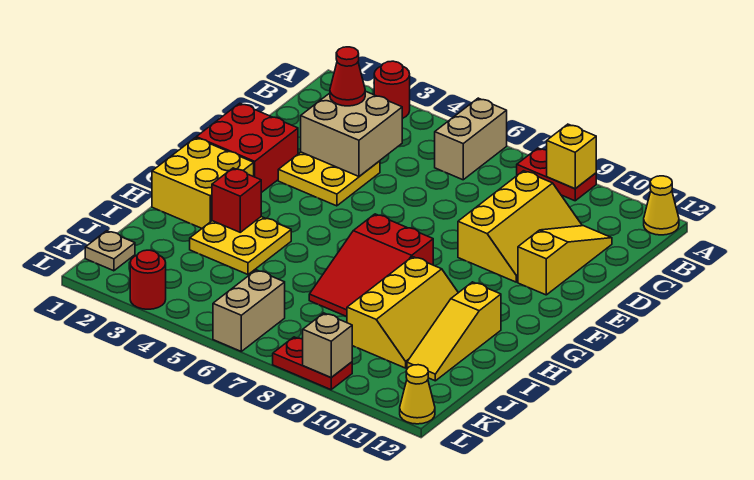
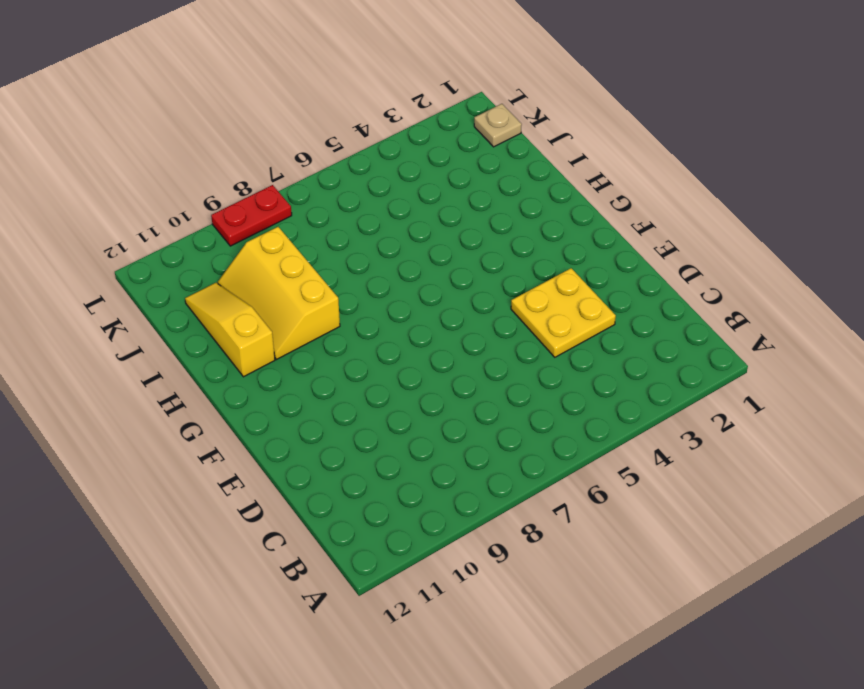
none -> red 1x1 round brick [374,61,410,119]
none -> tan 1x2 brick [435,98,507,180]
none -> red 1x2 plate [517,148,596,201]

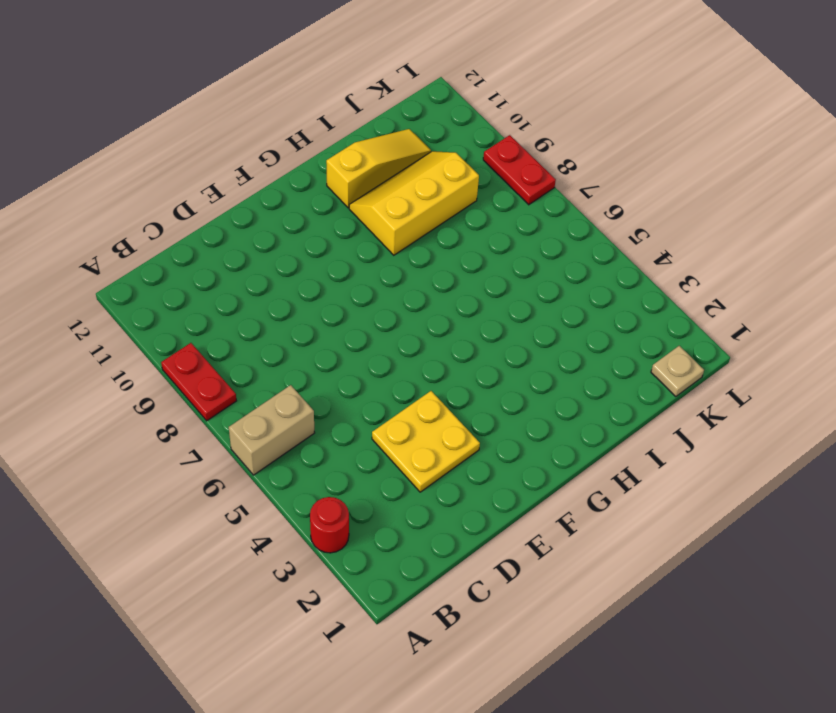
none -> yellow 1x1 cone [644,176,679,235]
none -> yellow 2x3 slope [458,171,582,282]
none -> yellow 1x3 slope [518,226,612,295]

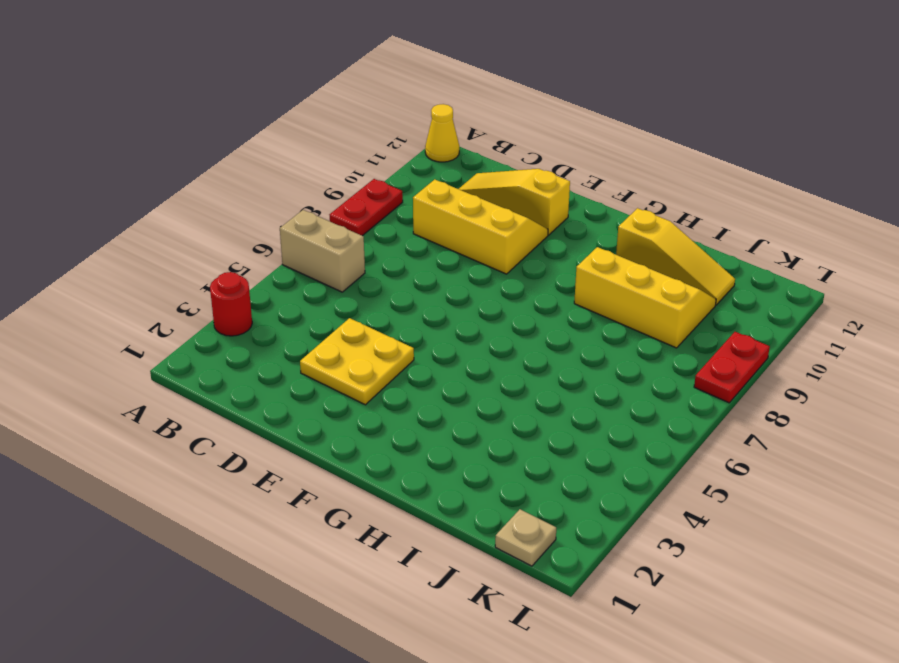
none -> red 2x2 brick [196,103,298,193]
none -> yellow 2x2 brick [152,138,254,228]
none -> red 2x3 slope [309,214,433,317]

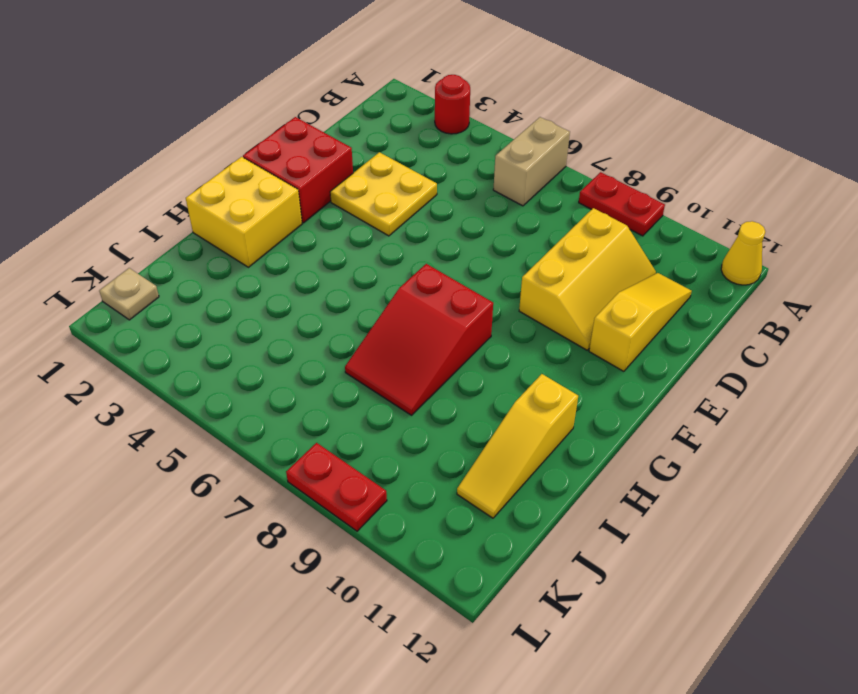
none -> yellow 2x2 plate [190,217,291,274]
none -> yellow 2x3 slope [347,257,458,368]
none -> tan 1x2 brick [213,270,285,351]

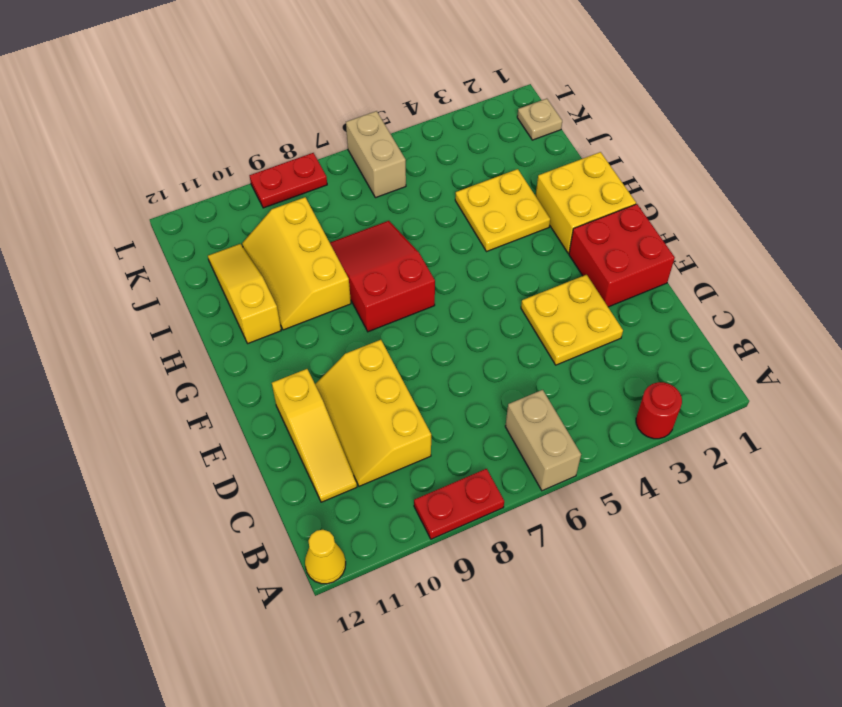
none -> red 1x1 round brick [130,250,166,309]
none -> yellow 1x1 cone [400,365,435,424]
none -> yellow 1x1 brick [547,124,596,189]

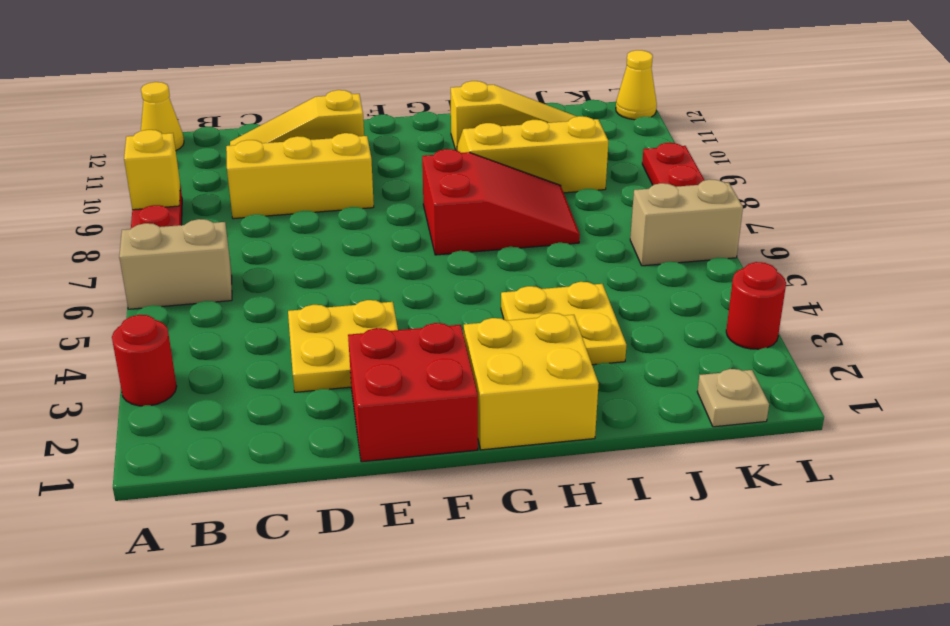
none -> tan 2x2 brick [301,91,402,176]
none -> red 1x1 brick [212,168,261,232]
none -> tan 1x1 brick [303,313,352,377]

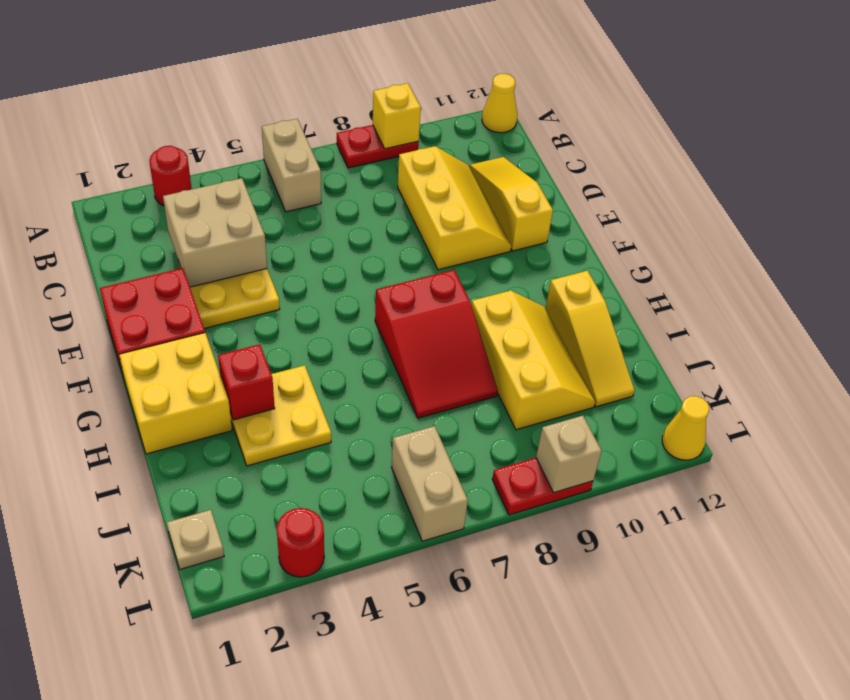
none -> red 1x1 cone [330,47,365,106]

